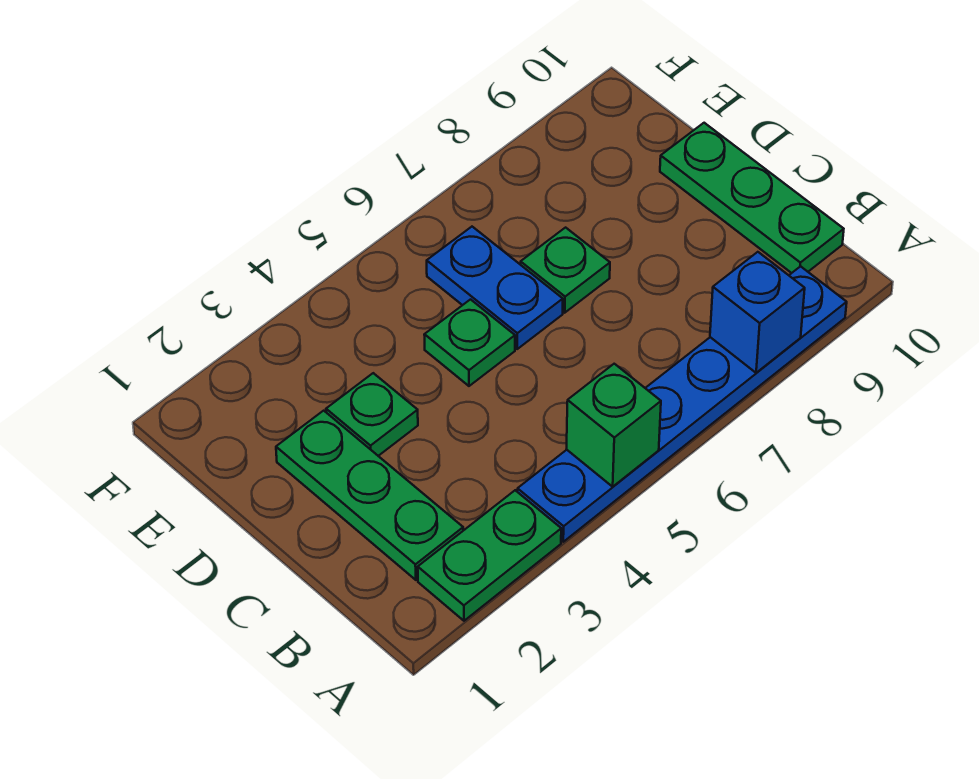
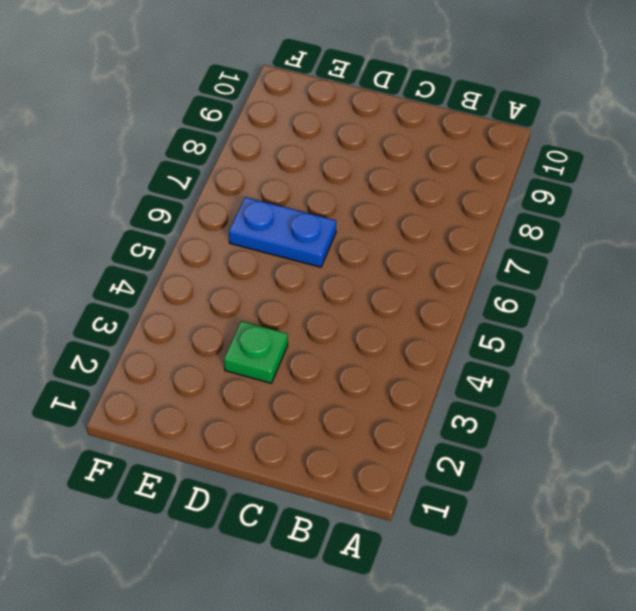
none -> green 1x2 plate [418,490,561,621]
none -> blue 1x6 plate [517,266,847,542]

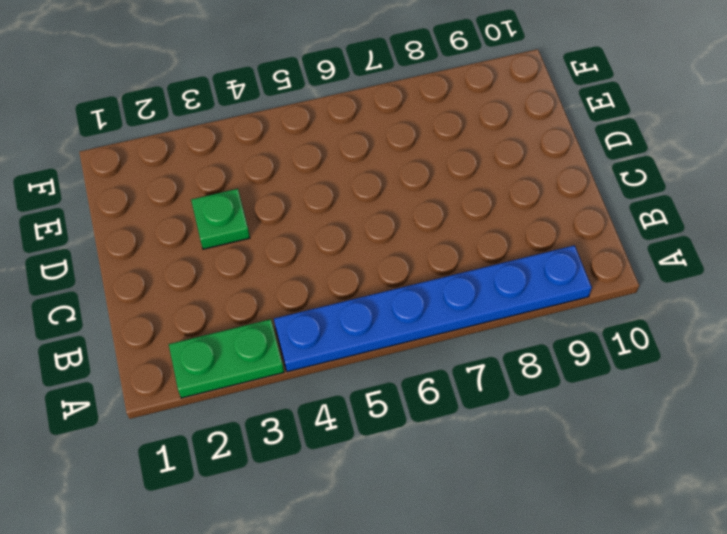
none -> green 1x3 plate [276,411,463,580]
none -> green 1x3 plate [660,123,844,273]

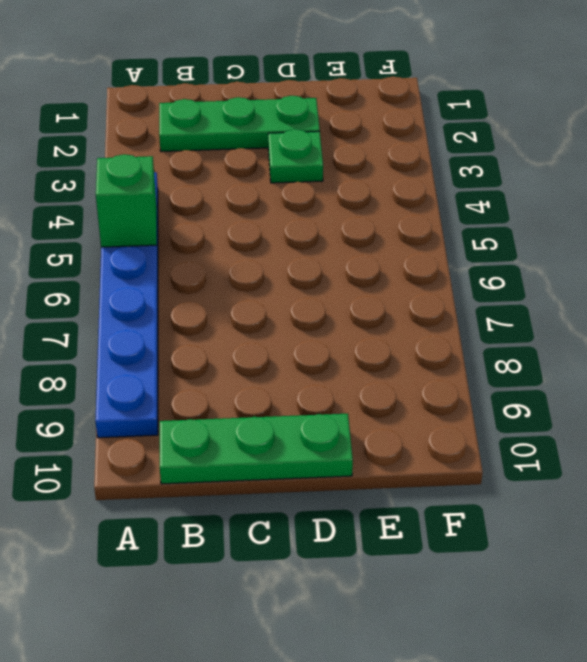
none -> green 1x2 plate [418,490,561,621]
none -> green 1x1 plate [424,300,515,386]

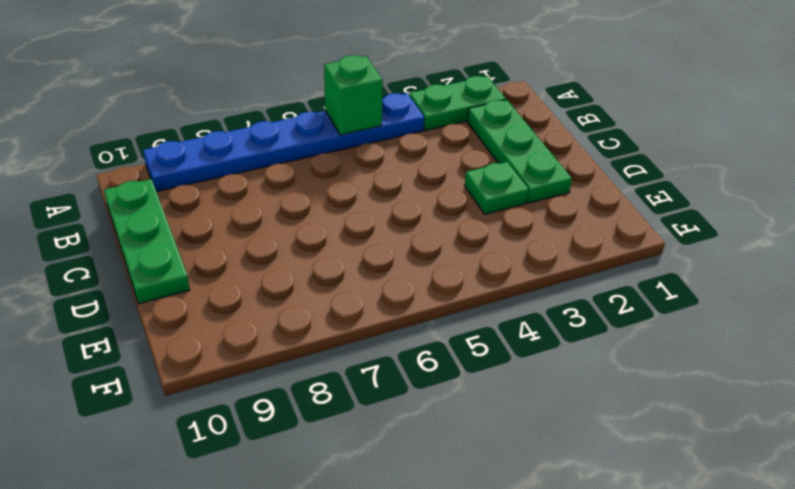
none -> green 1x1 plate [424,300,515,386]
none -> blue 1x2 plate [427,227,563,349]

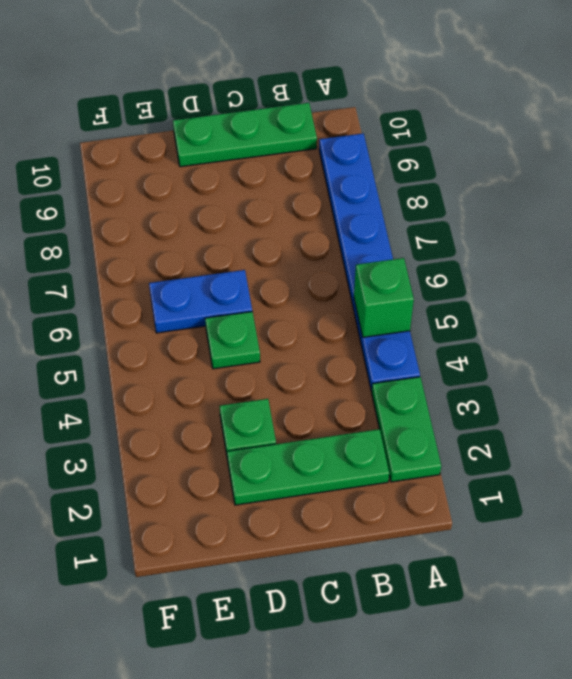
none -> green 1x1 plate [521,228,610,313]
none -> blue 1x1 brick [710,252,805,373]

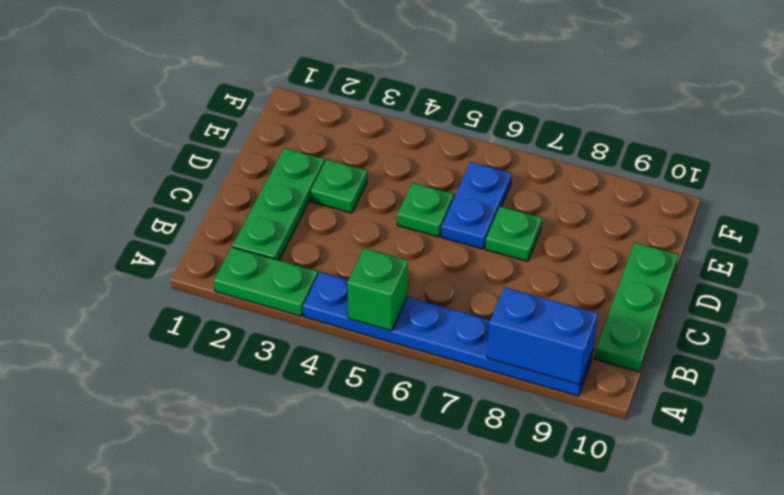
blue 1x2 brick [487,287,598,385] -> blue 1x1 brick [710,252,805,373]

